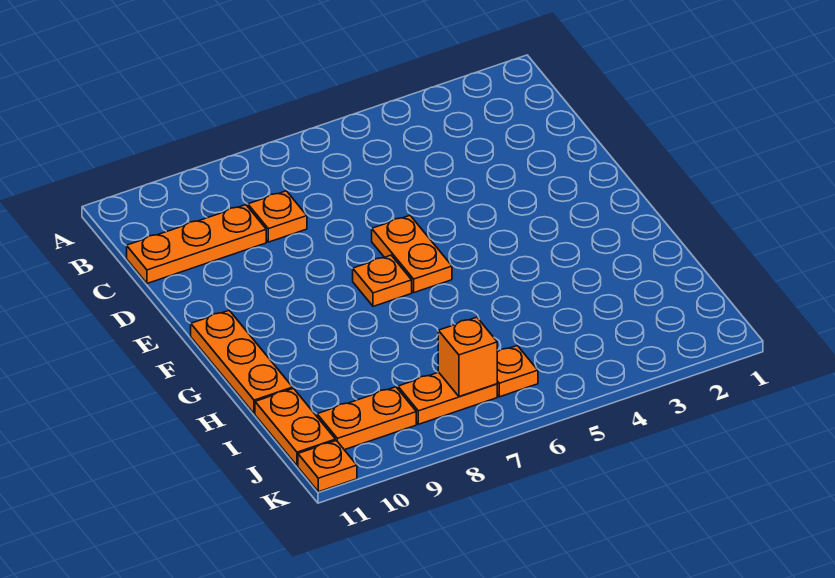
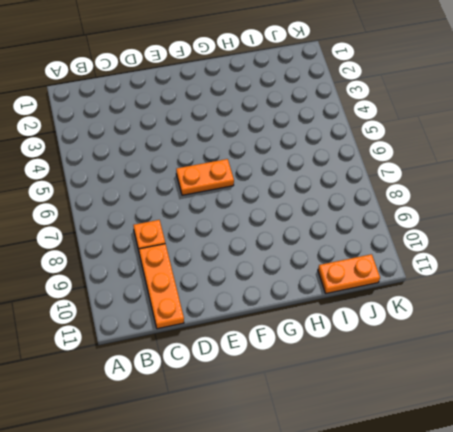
none -> orange 1x1 plate [353,255,412,306]
none -> orange 1x3 plate [191,311,293,414]

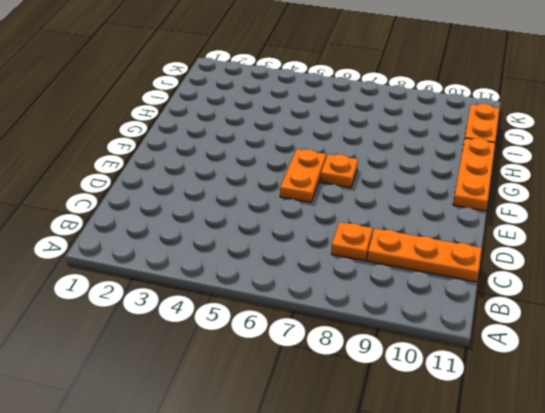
none -> orange 1x1 plate [497,346,538,397]
none -> orange 1x2 plate [398,372,497,424]

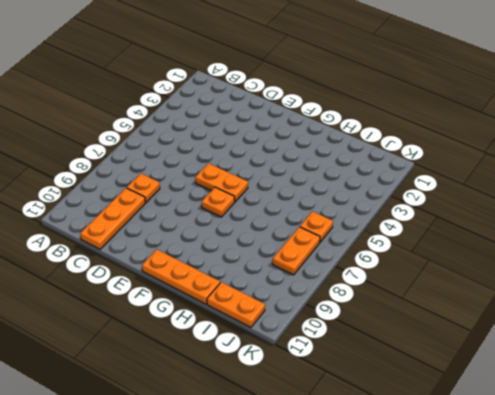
none -> orange 1x2 plate [317,387,416,450]
none -> orange 1x1 plate [298,441,357,492]

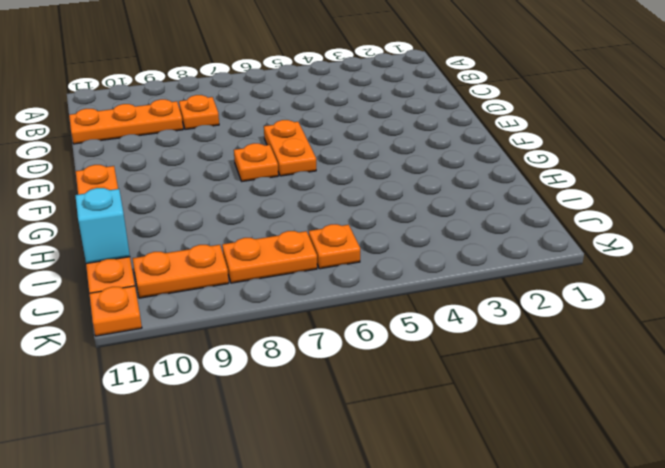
cyan 1x1 brick [75,188,130,264] -> none
none -> orange 1x1 brick [438,317,497,397]

